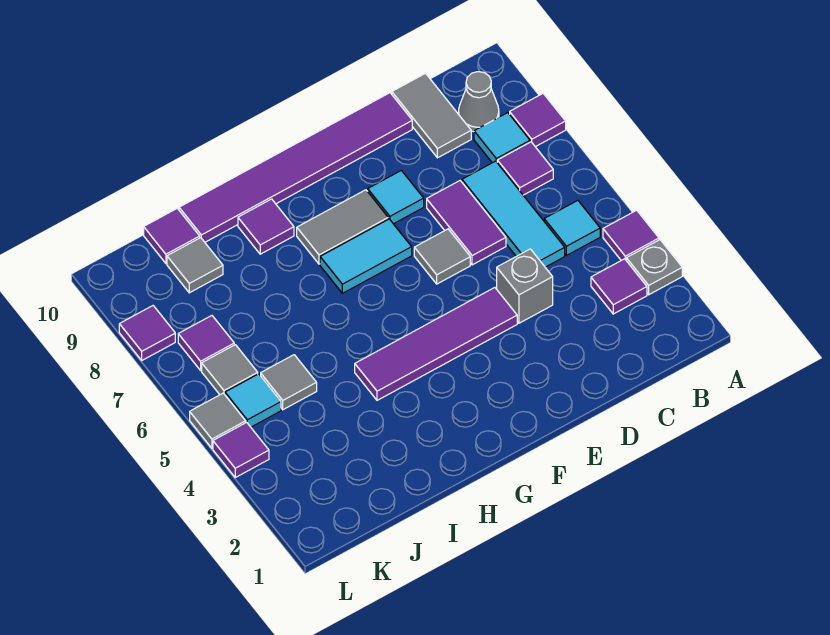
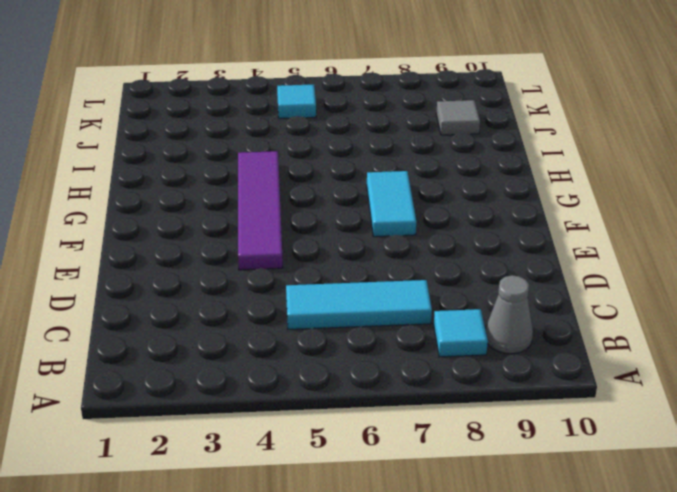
none -> grey 1x1 plate [626,240,682,295]
none -> purple 1x1 tile [603,210,659,260]
none -> purple 1x1 tile [510,94,566,147]

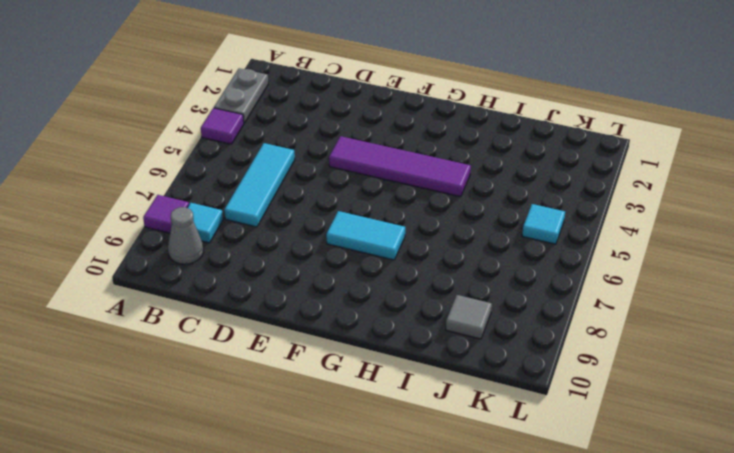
grey 1x2 plate [214,68,268,123] -> grey 1x1 plate [626,240,682,295]
none -> purple 1x1 tile [591,259,647,314]
none -> cyan 1x1 tile [544,200,600,256]
none -> purple 1x1 tile [497,142,553,195]

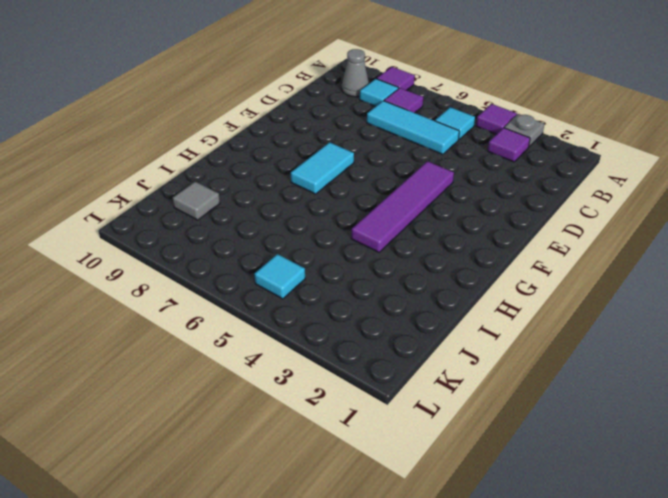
none -> grey 1x2 tile [392,73,471,158]
none -> grey 1x1 brick [497,249,553,323]
none -> purple 1x2 tile [427,181,506,265]

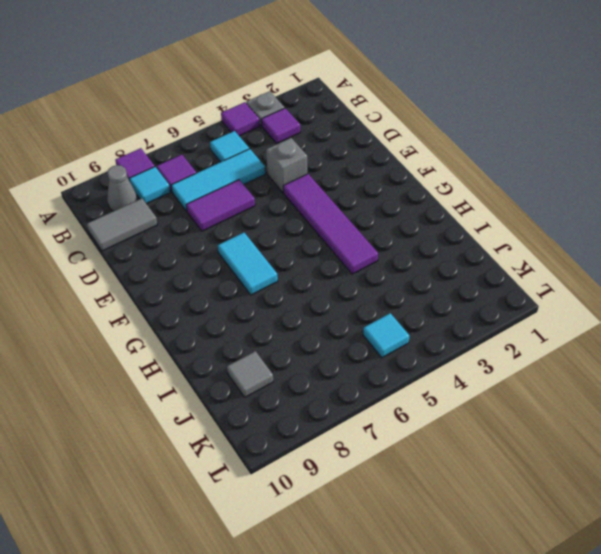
none -> purple 1x6 tile [179,93,412,242]
none -> grey 1x1 tile [414,229,470,284]
none -> cyan 1x1 tile [368,170,424,224]

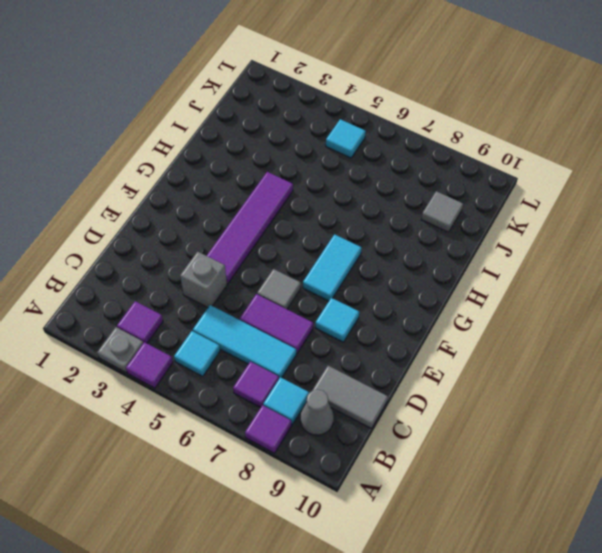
none -> purple 1x6 tile [179,93,412,242]
none -> grey 1x2 tile [297,190,388,264]
none -> purple 1x1 tile [238,199,294,254]

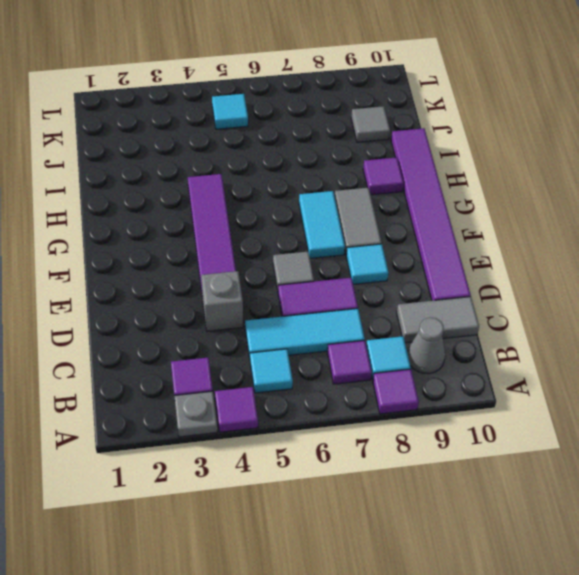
none -> grey 1x1 tile [261,355,317,410]
none -> purple 1x1 tile [144,208,200,263]
none -> grey 1x1 tile [202,345,258,395]

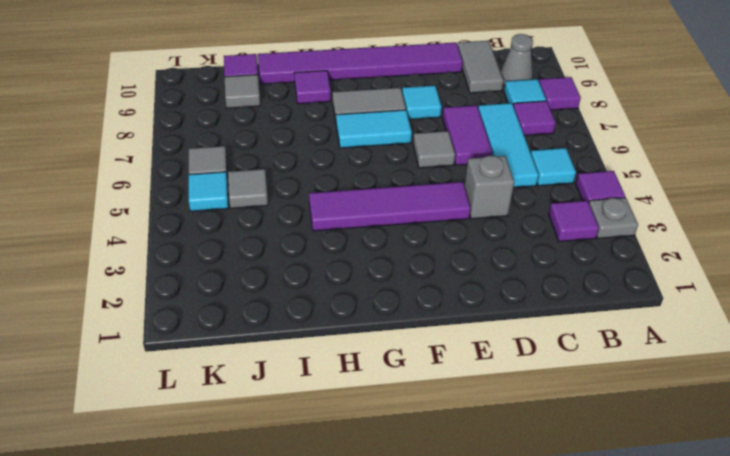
none -> purple 1x1 tile [178,316,234,370]
none -> purple 1x1 tile [213,422,269,477]
none -> grey 1x1 tile [190,393,246,448]

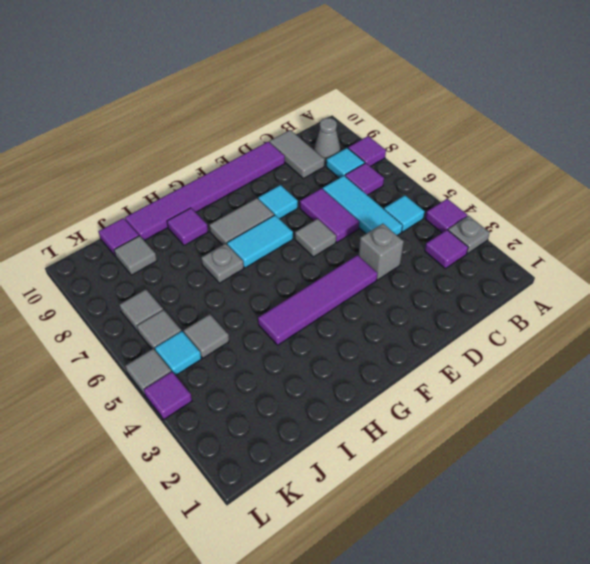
grey 1x1 plate [201,243,244,283] -> none
grey 1x1 tile [119,289,163,332] -> purple 1x1 tile [178,316,234,370]
none -> purple 1x1 tile [119,306,175,360]

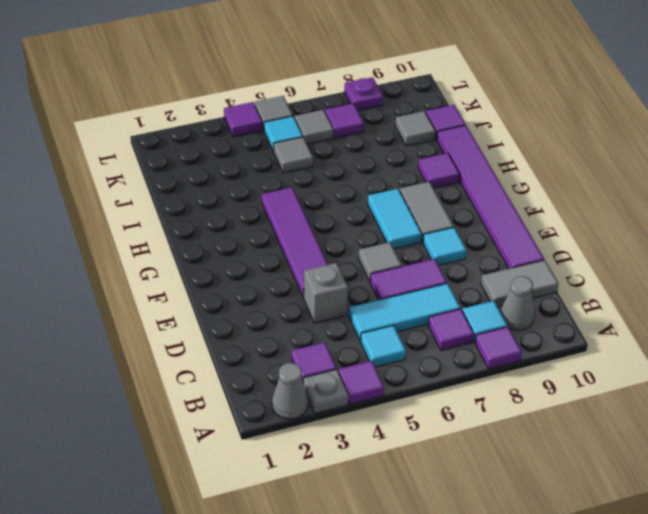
grey 1x1 cone [272,363,308,419] -> none
purple 1x1 plate [344,77,383,110] -> purple 1x1 tile [119,306,175,360]

